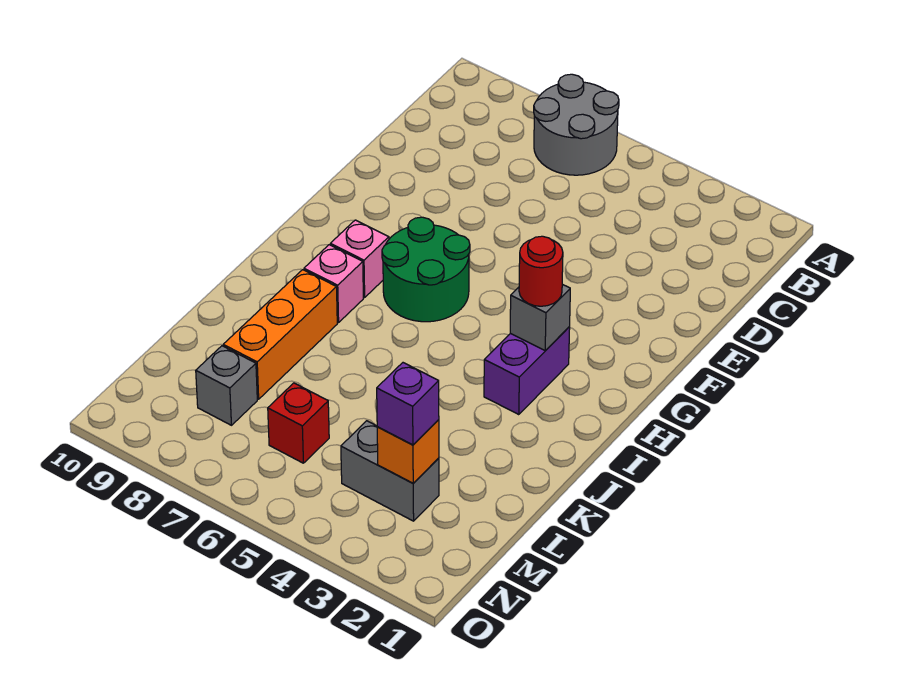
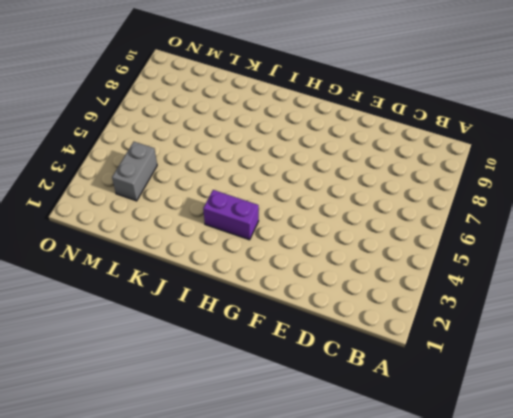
none -> grey 2x2 round brick [534,74,619,175]
none -> green 2x2 round brick [382,217,470,322]
none -> pink 1x1 brick [330,220,389,298]

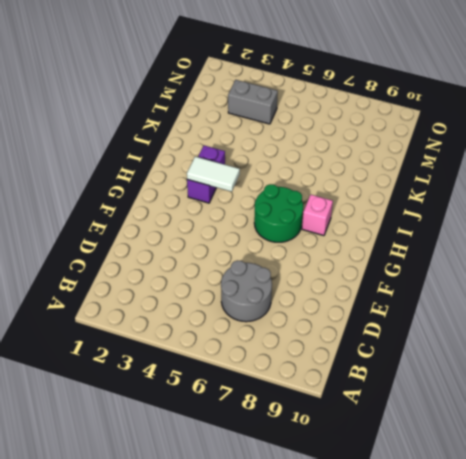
grey 2x2 round brick [221,260,272,322] -> grey 2x2 round brick moved to [534,74,619,175]
white 1x2 tile [187,156,240,192] -> grey 1x1 brick [510,284,570,351]
none -> pink 1x1 brick [304,245,363,323]
none -> orange 1x3 brick [223,270,337,399]
none -> red 1x1 brick [268,383,329,463]

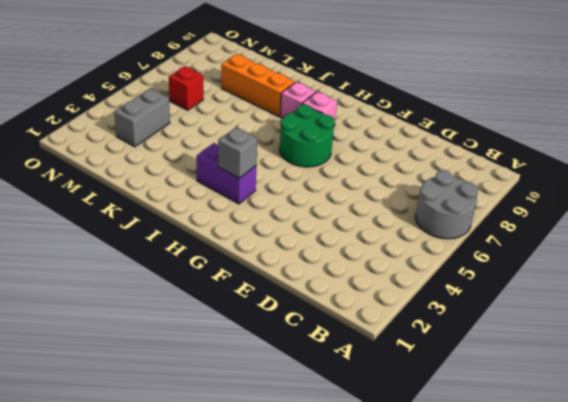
none -> grey 1x1 brick [196,346,257,425]
none -> orange 1x1 brick [377,420,439,483]
none -> red 1x1 round brick [519,236,563,306]

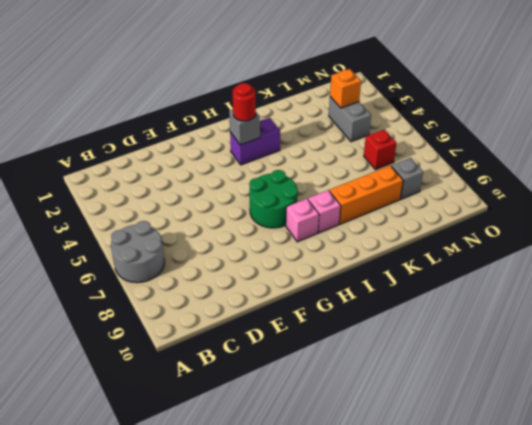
none -> purple 1x1 brick [377,363,439,445]

